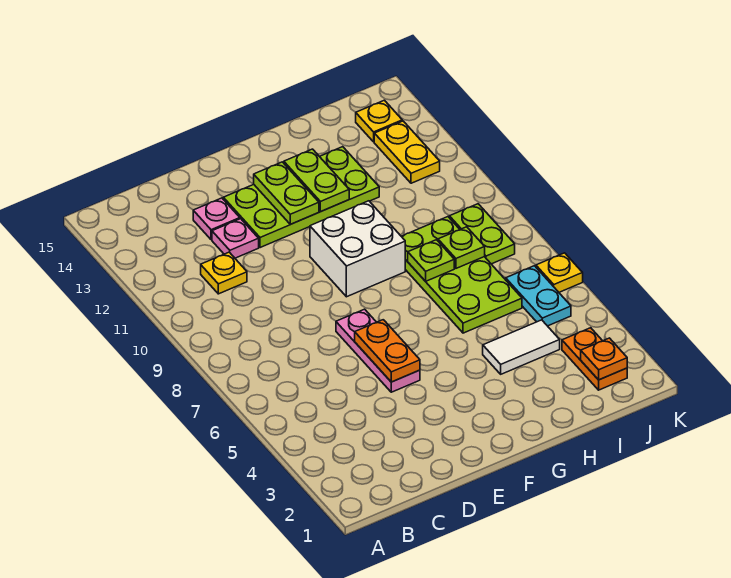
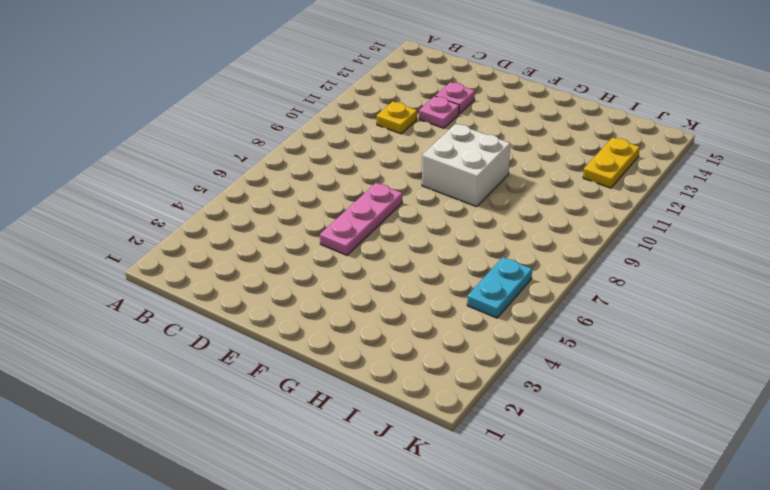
none -> lime 2x4 plate [223,147,379,248]
none -> white 1x2 tile [483,320,560,374]
none -> lime 2x4 plate [401,217,522,333]

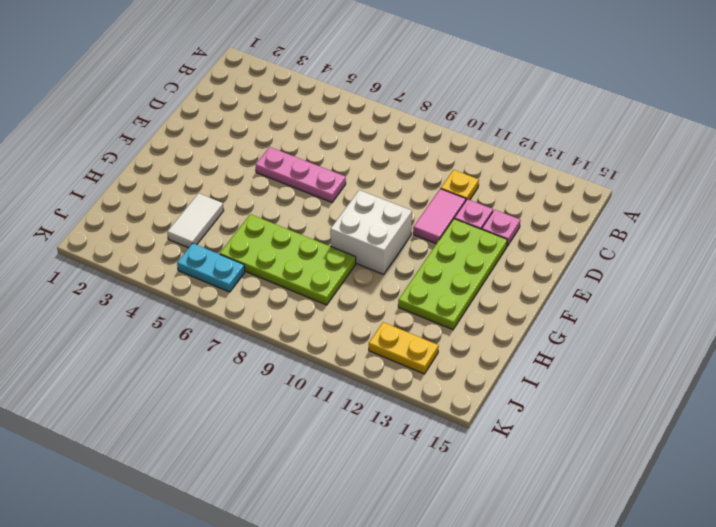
pink 1x2 tile [413,189,466,244] -> none
none -> orange 1x2 plate [562,328,627,390]
none -> lime 1x2 plate [449,204,515,264]
none -> yellow 1x1 plate [356,100,402,142]

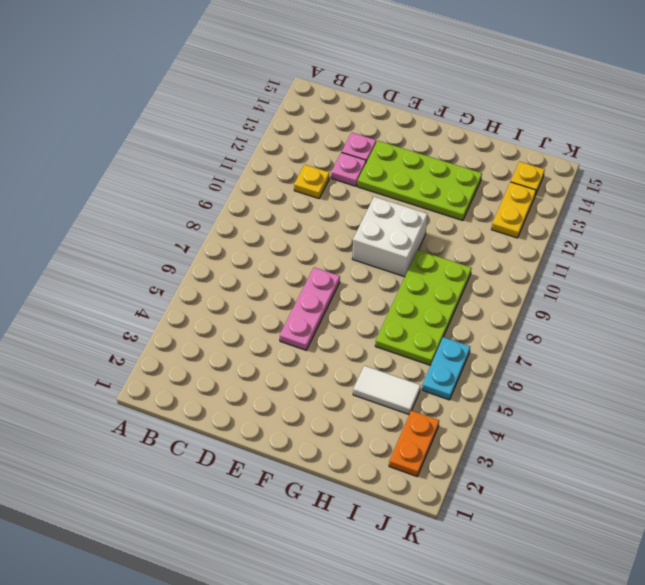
none -> lime 1x2 plate [449,204,515,264]
none -> yellow 1x1 plate [536,253,583,292]
none -> orange 1x2 plate [355,320,420,382]

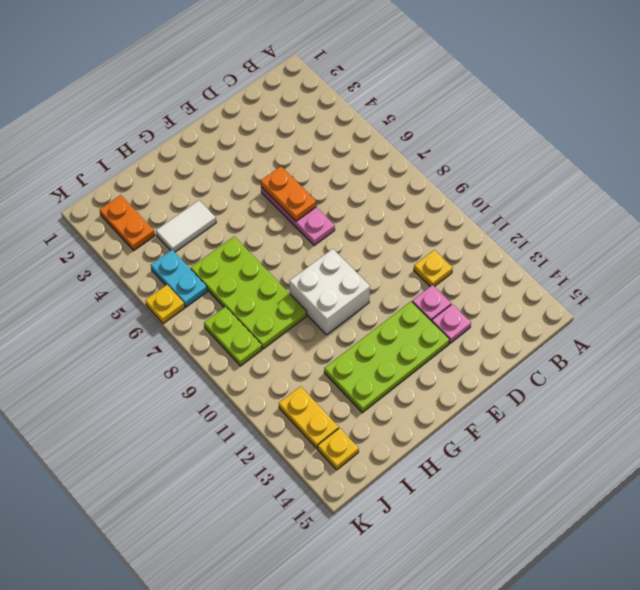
none -> lime 1x2 plate [254,162,319,224]
none -> lime 1x2 plate [284,149,349,212]
none -> lime 1x1 plate [408,240,454,281]

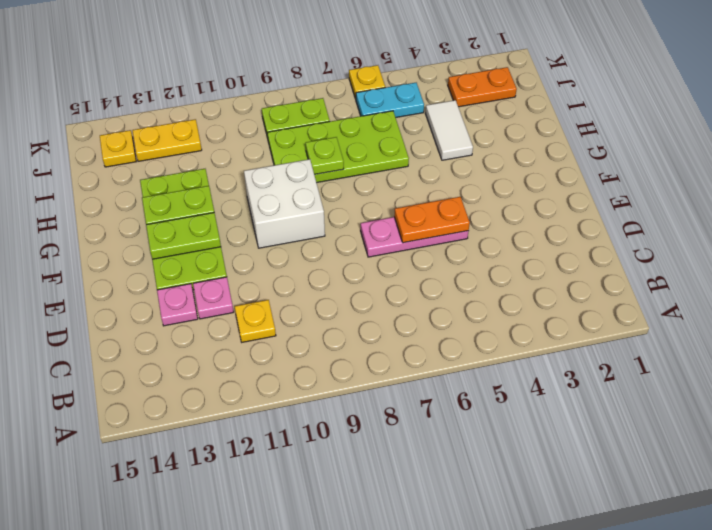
none -> lime 1x1 plate [438,227,485,268]
none -> orange 1x1 plate [581,338,627,380]

